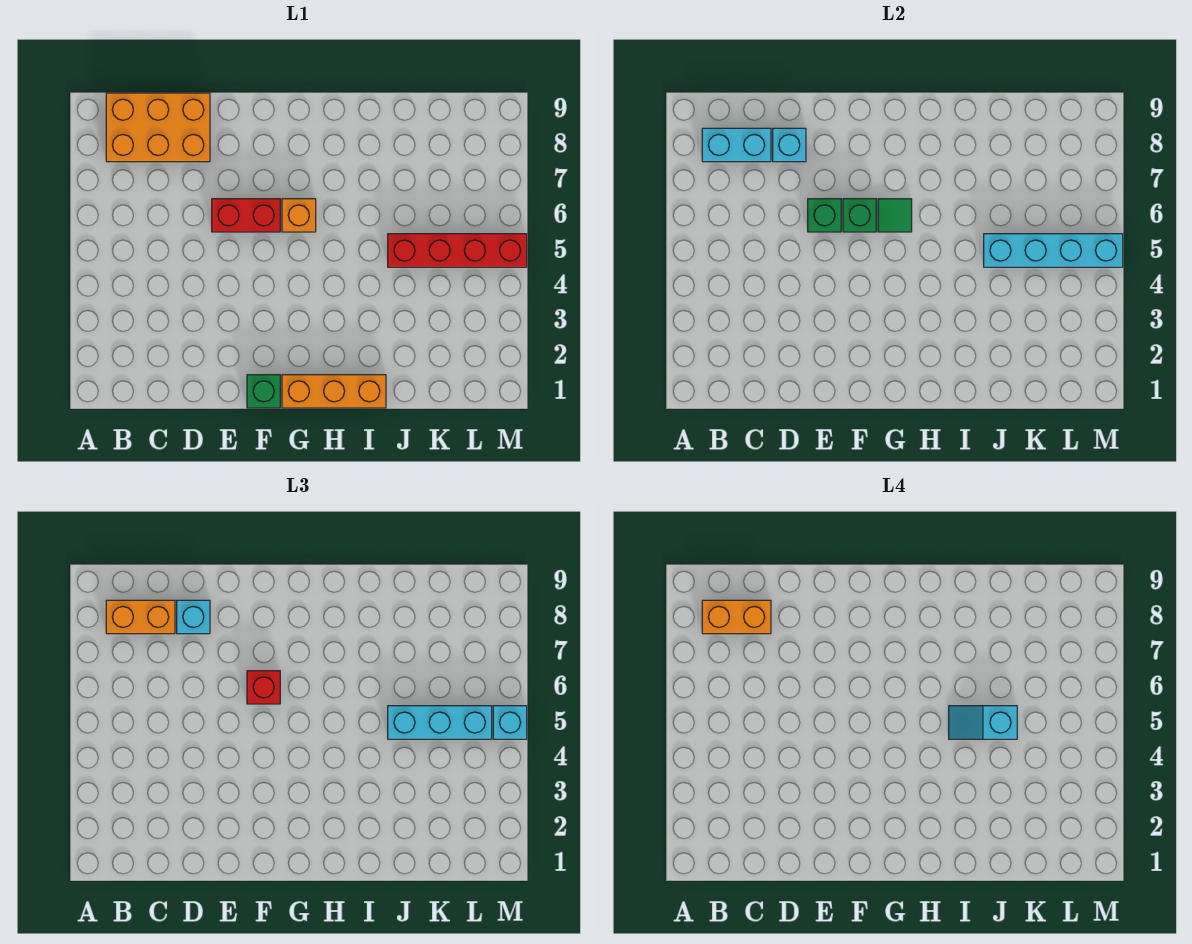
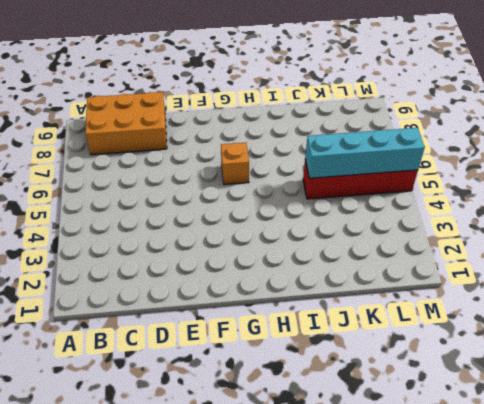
none -> red 1x2 brick [212,199,280,232]
none -> green 1x1 brick [247,375,280,408]
none -> orange 1x3 brick [282,375,386,408]

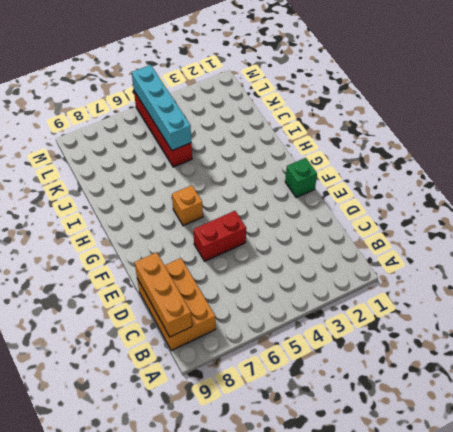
orange 1x3 brick [135,252,192,337] -> orange 1x3 brick moved to [282,375,386,408]
red 1x2 brick [193,211,246,261] -> red 1x2 brick turned to [212,199,280,232]
none -> cyan 1x2 brick [702,128,771,162]
none -> cyan 1x1 brick [773,128,806,162]
none -> green 1x1 brick [808,199,841,232]

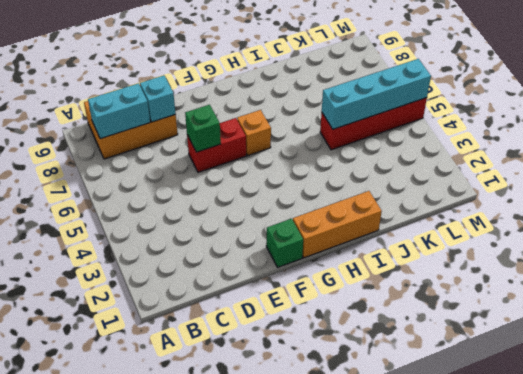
none -> green 1x1 brick [843,199,876,232]
none -> green 1x1 tile [878,199,912,232]
none -> orange 1x2 brick [106,600,175,634]

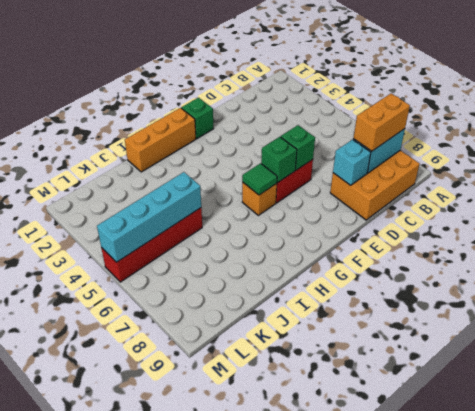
none -> cyan 1x1 brick [177,600,210,634]
none -> red 1x1 brick [247,671,280,704]
none -> cyan 1x3 brick [388,706,492,739]

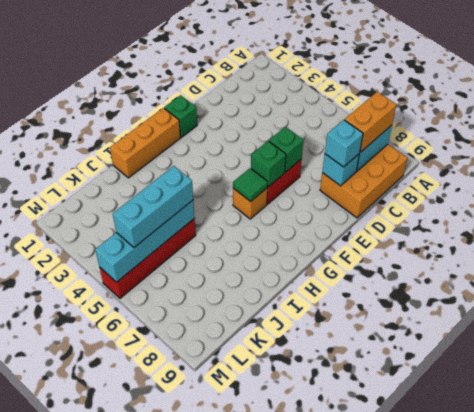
none -> red 1x1 brick [247,671,280,704]
none -> cyan 1x1 brick [493,706,527,739]
none -> orange 1x2 brick [702,600,771,634]

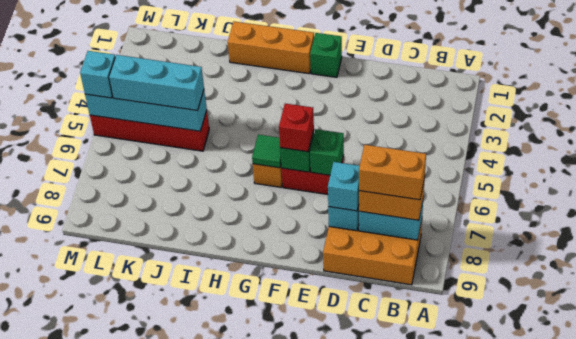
none -> cyan 1x2 slope [949,706,1017,739]

